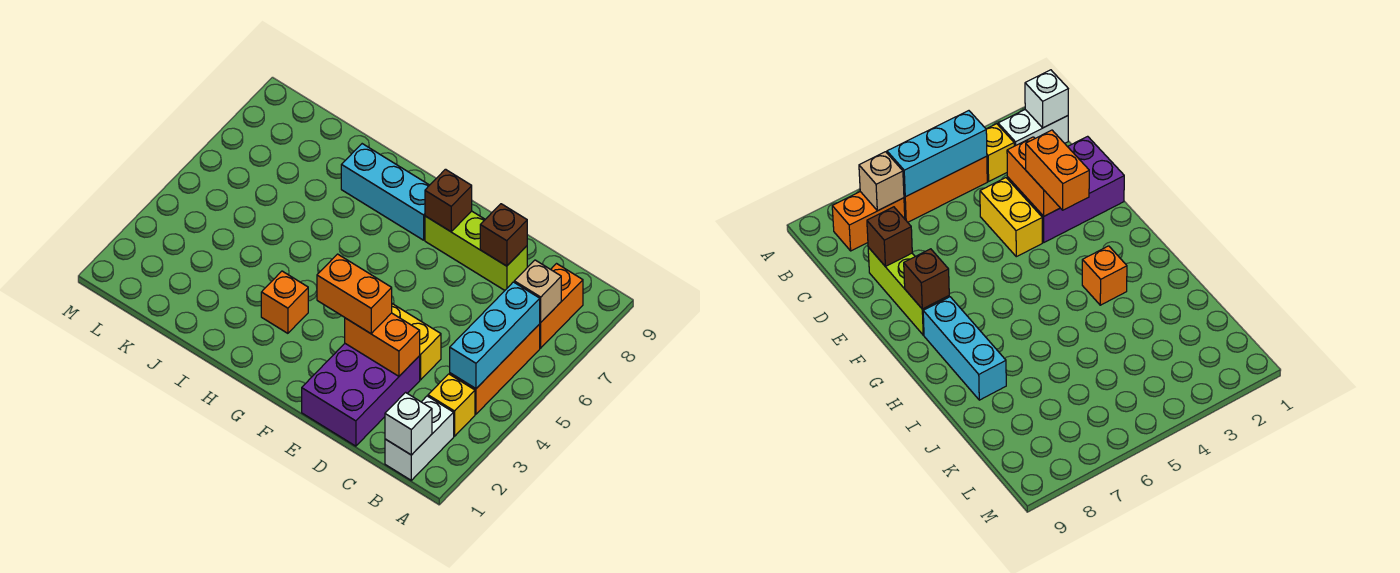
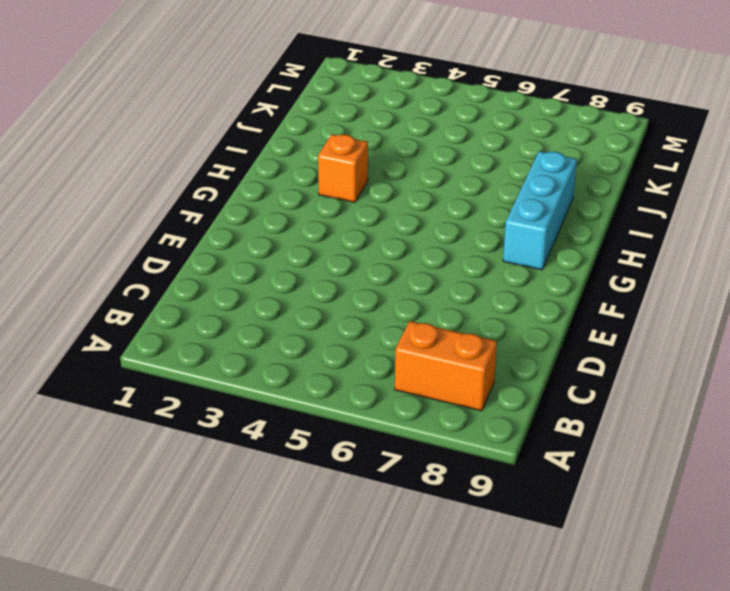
none -> white 1x2 brick [385,396,454,480]
none -> yellow 1x1 brick [428,374,475,436]
none -> orange 1x3 brick [450,324,540,414]

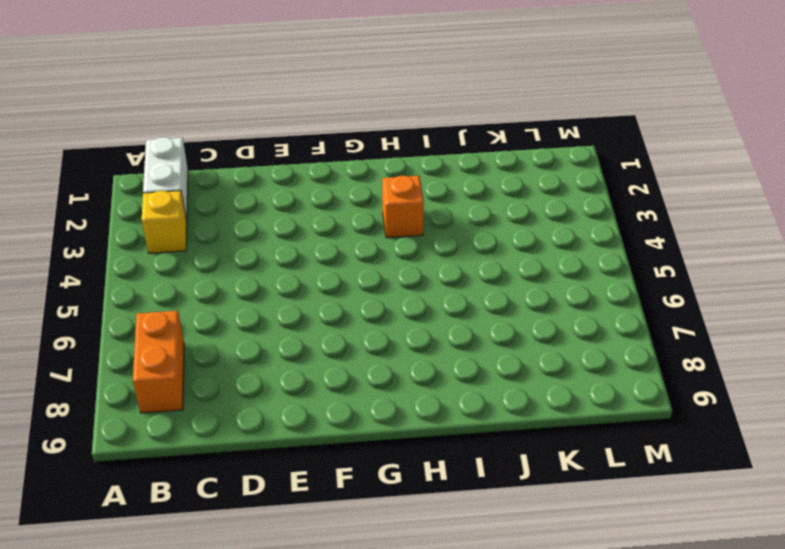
none -> orange 1x3 brick [450,324,540,414]
none -> purple 2x3 brick [302,344,420,446]
none -> yellow 1x2 brick [392,304,441,380]

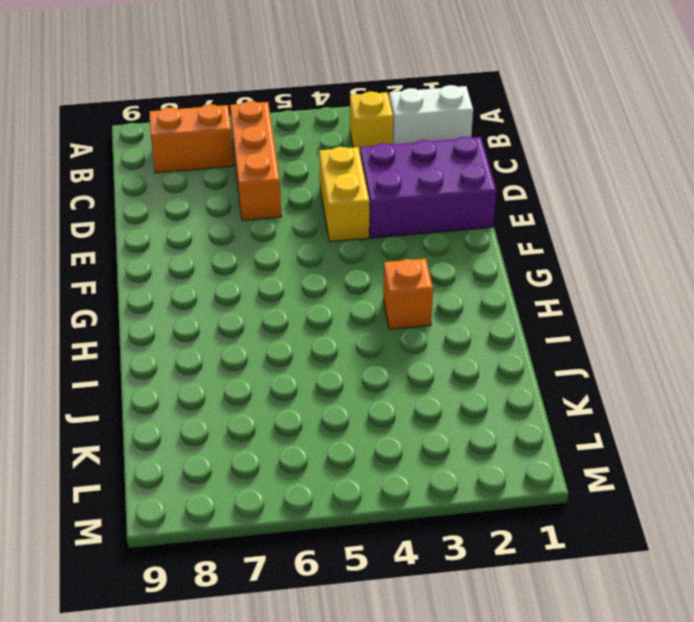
orange 1x3 brick [230,101,281,220] -> orange 1x3 brick turned to [450,324,540,414]
none -> lime 1x3 brick [425,211,527,290]
none -> cyan 1x3 brick [341,144,429,240]
none -> white 1x1 brick [385,393,432,455]

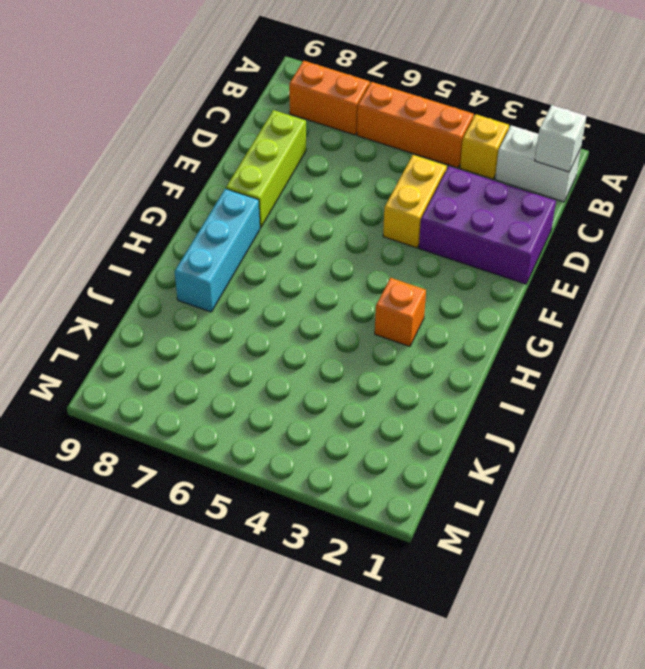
none -> cyan 1x3 brick [450,282,540,389]
none -> tan 1x1 brick [514,260,561,322]
none -> orange 1x2 brick [345,313,420,376]

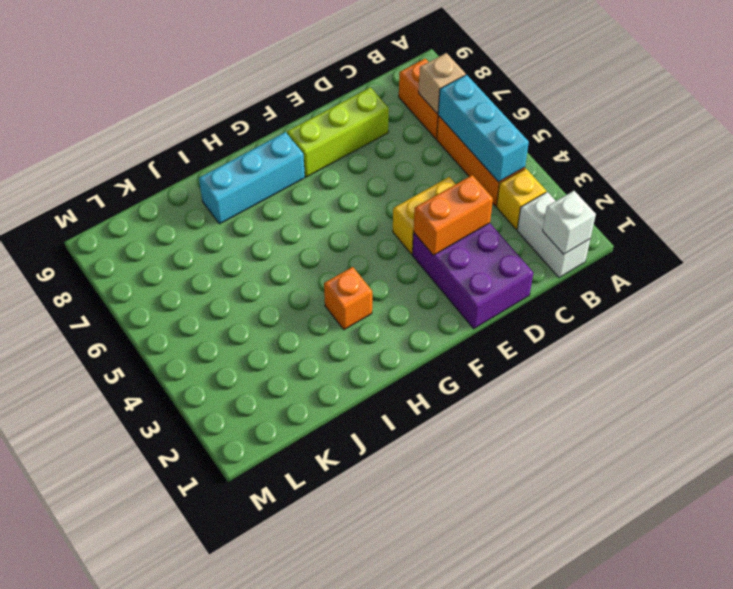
none -> brown 1x1 brick [480,204,527,266]
none -> brown 1x1 brick [425,169,472,232]
none -> orange 1x2 brick [317,254,392,334]

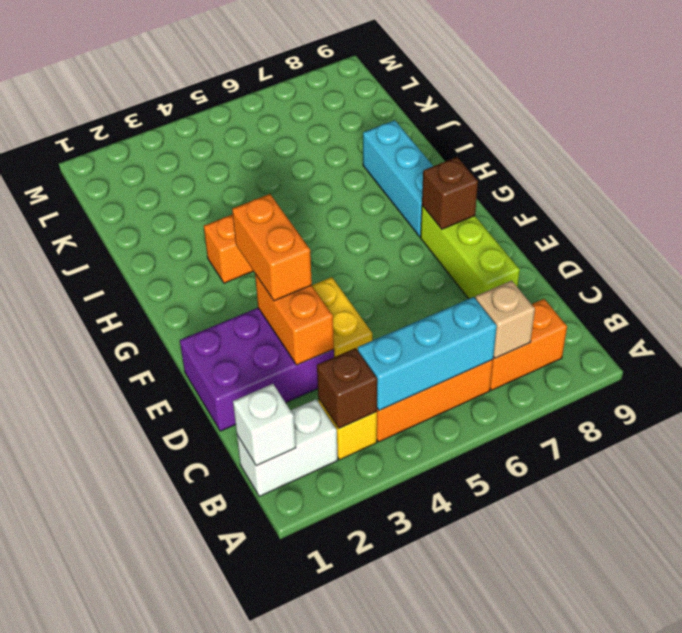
brown 1x1 brick [317,348,377,428] -> brown 1x1 brick moved to [480,204,527,266]

